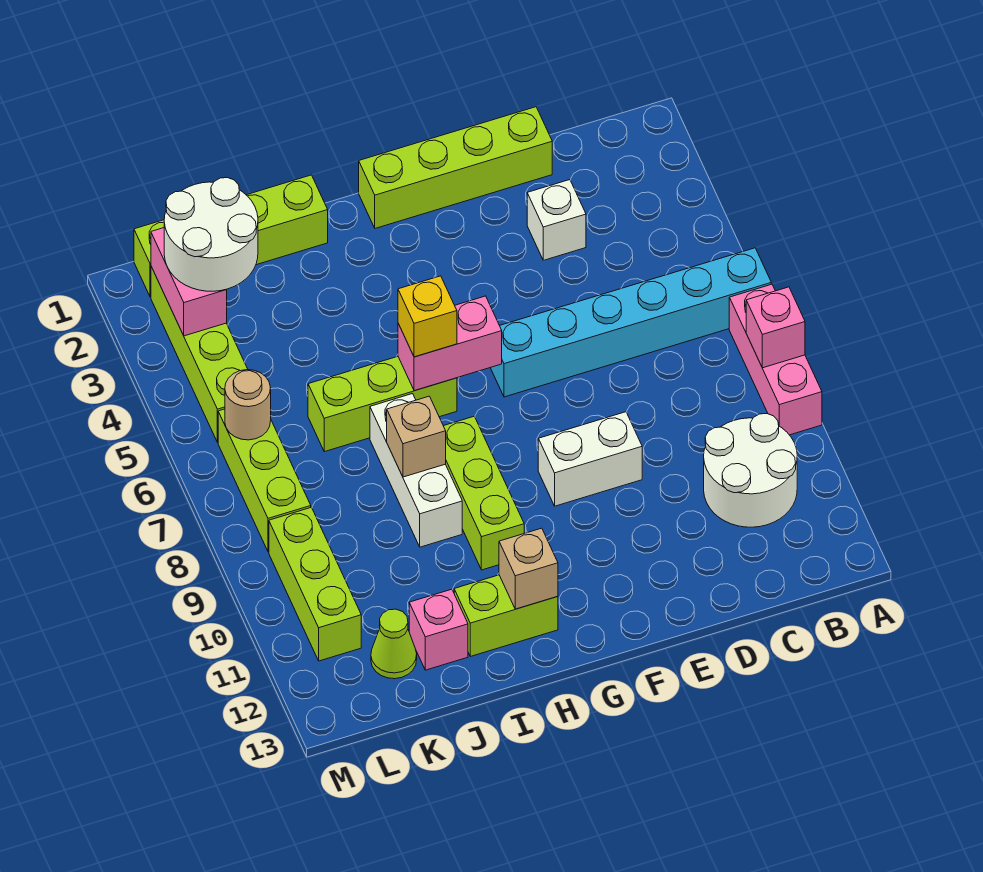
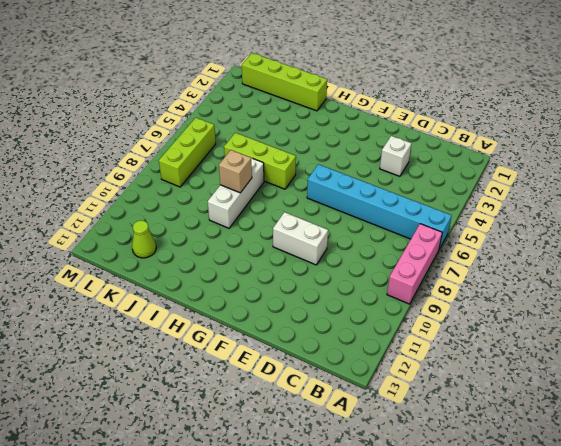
none -> white 2x2 round brick [704,414,797,527]
none -> lime 1x4 brick [359,107,552,228]
none -> lime 1x3 brick [444,417,524,570]

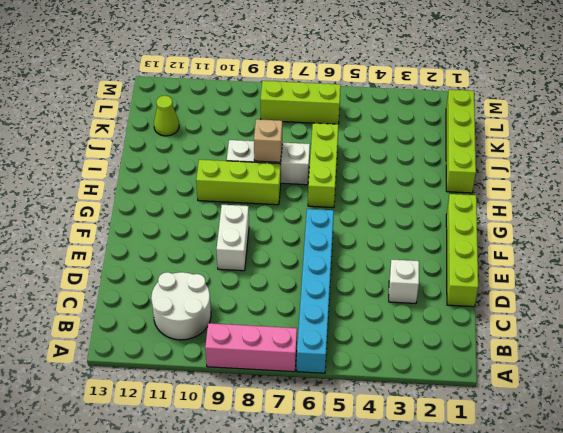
none -> lime 1x2 brick [454,575,558,656]
none -> pink 1x1 brick [409,589,468,670]
none -> lime 1x4 brick [151,267,248,442]

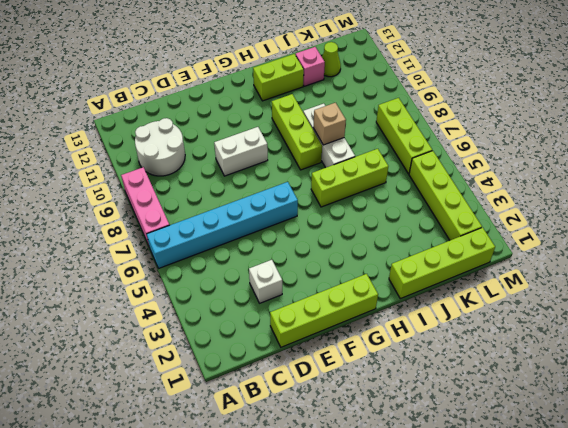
none -> lime 1x3 brick [269,507,361,661]
none -> pink 1x1 brick [746,287,805,368]
none -> pink 1x2 brick [398,296,502,391]

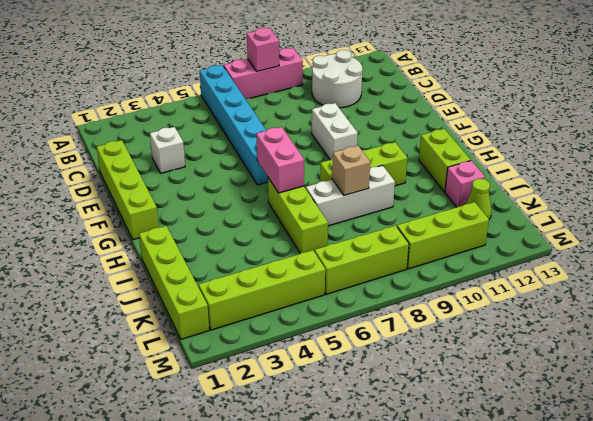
none -> tan 1x1 brick [499,528,558,609]
none -> pink 1x2 brick [151,228,227,336]
none -> tan 1x1 round brick [225,370,271,440]

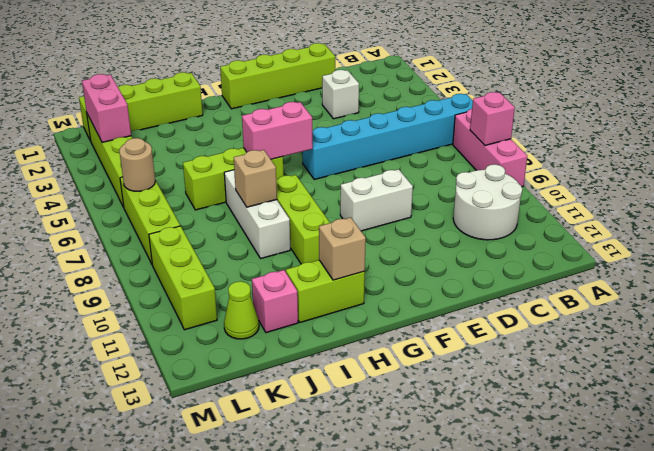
none -> yellow 1x1 brick [398,276,457,357]
none -> white 2x2 round brick [164,178,258,291]

